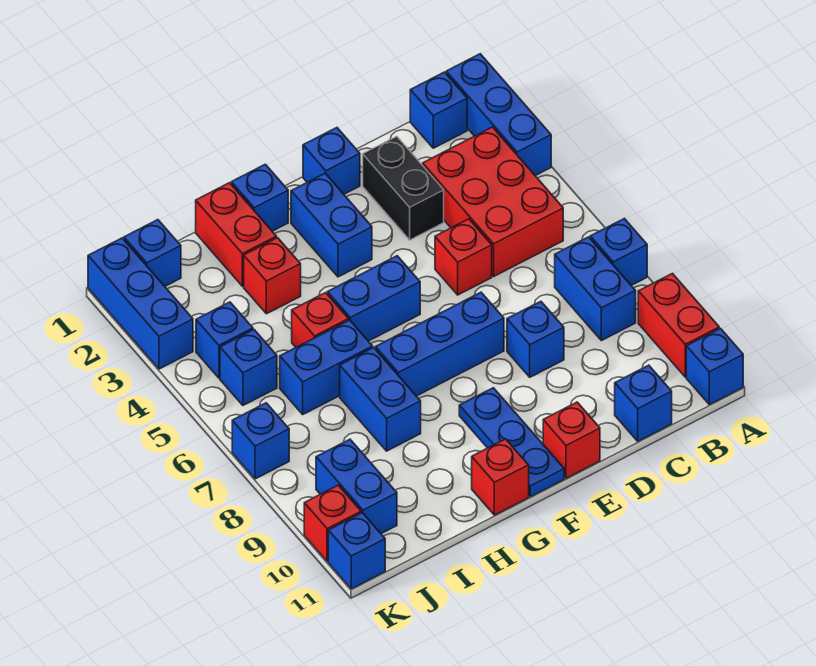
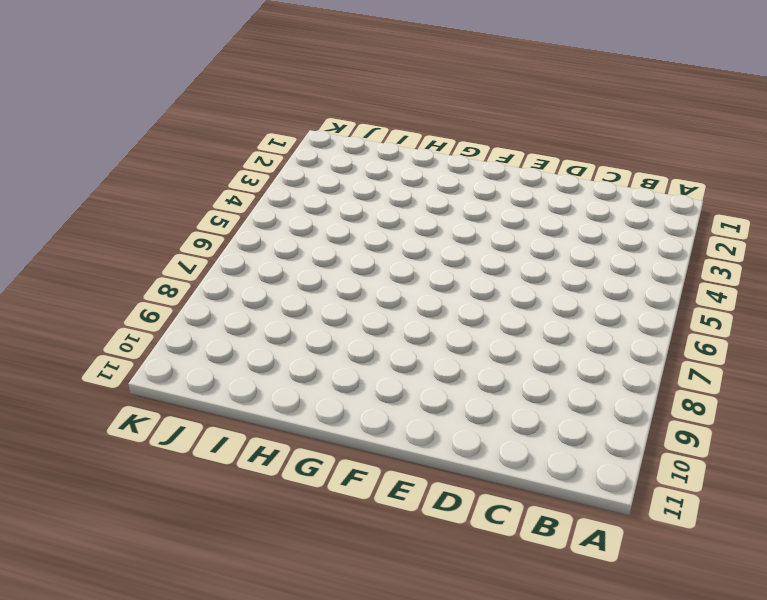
none -> blue 1x3 brick [446,54,551,176]
none -> blue 1x1 brick [590,218,647,285]
none -> red 1x2 brick [638,273,719,377]
none -> blue 1x1 brick [686,328,743,405]

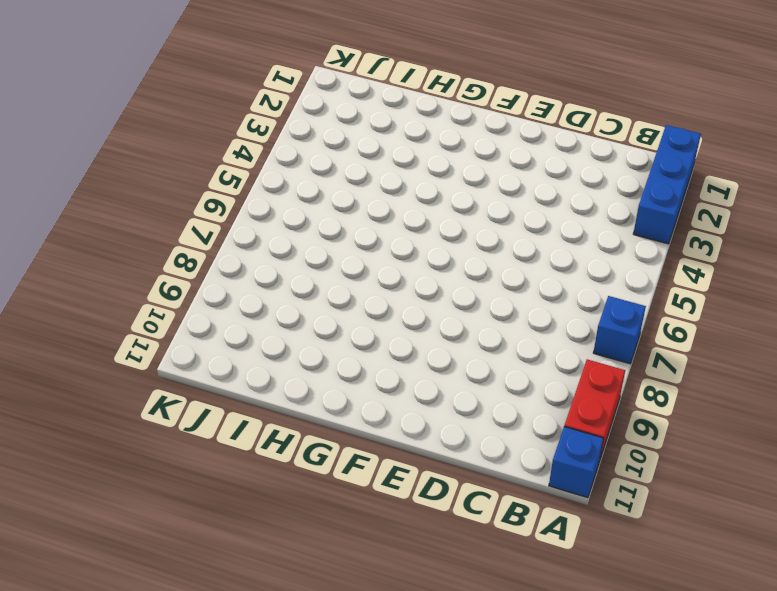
none -> blue 1x1 brick [410,72,467,148]
none -> red 2x3 brick [423,127,563,276]
none -> blue 1x2 brick [555,237,636,341]
none -> blue 1x1 brick [615,365,672,441]

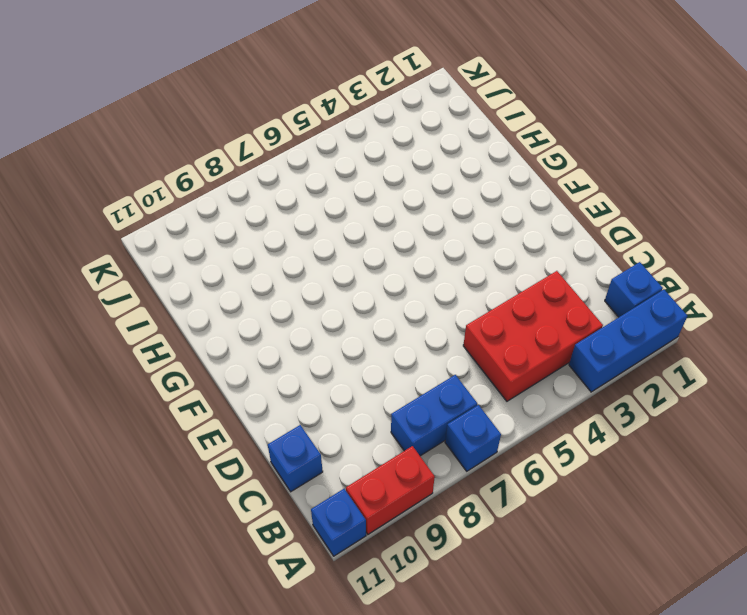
none -> black 1x2 brick [363,136,444,240]
none -> red 1x1 brick [435,219,492,295]
none -> blue 1x1 brick [507,301,564,377]
none -> blue 1x1 brick [303,128,360,194]

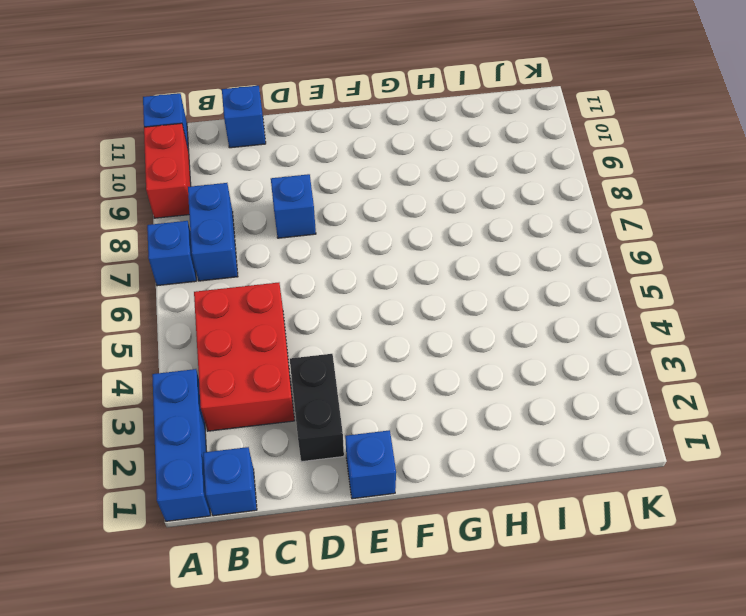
none -> red 1x1 brick [435,219,492,295]
none -> blue 1x3 brick [375,292,504,396]
none -> red 1x1 brick [543,402,600,478]
none -> blue 1x2 brick [291,173,372,277]

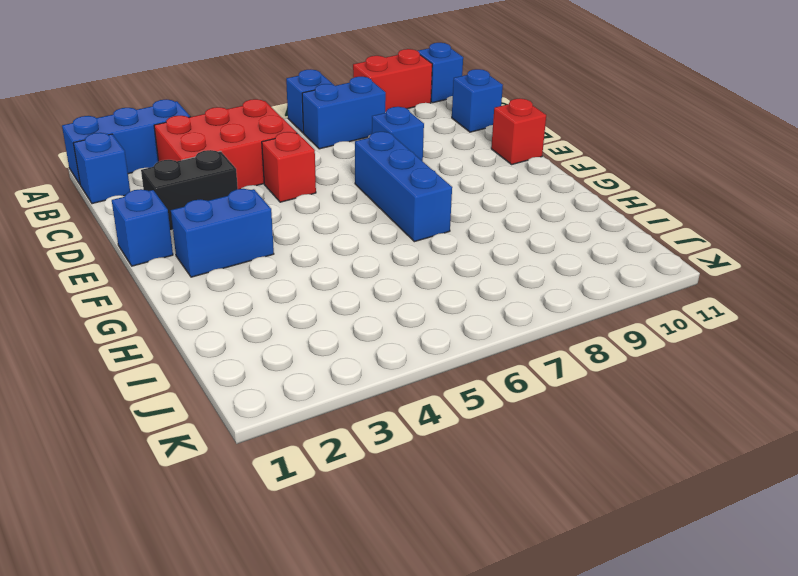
none -> blue 1x2 brick [327,256,420,341]
none -> blue 1x3 plate [459,388,564,497]
none -> blue 1x1 brick [231,164,288,231]
none -> red 1x1 brick [472,439,529,515]

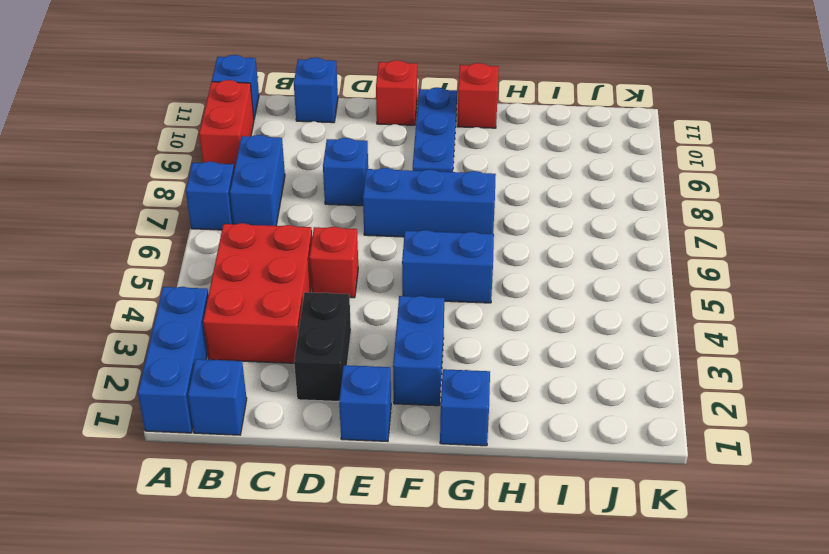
none -> red 1x2 brick [196,183,277,286]
none -> red 1x1 brick [244,238,301,314]
none -> red 1x1 brick [292,293,349,347]
none -> blue 1x2 brick [280,320,373,414]

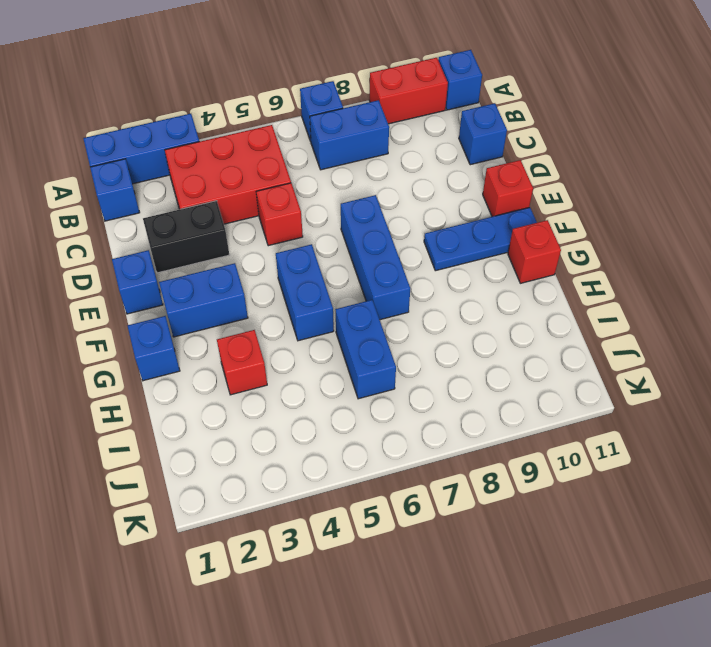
none -> blue 1x1 brick [507,301,564,377]
none -> red 1x2 brick [196,183,277,286]
none -> red 1x1 brick [292,293,349,347]
none -> blue 1x2 brick [340,347,421,451]

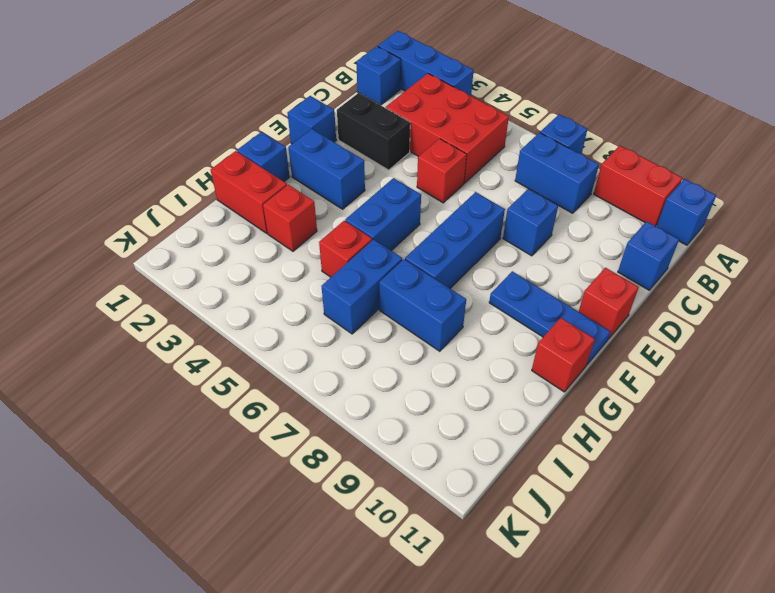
none -> blue 1x1 brick [124,220,181,286]
none -> blue 1x1 brick [196,302,253,378]
none -> blue 1x1 brick [220,330,277,405]
none -> blue 1x2 brick [316,439,397,534]

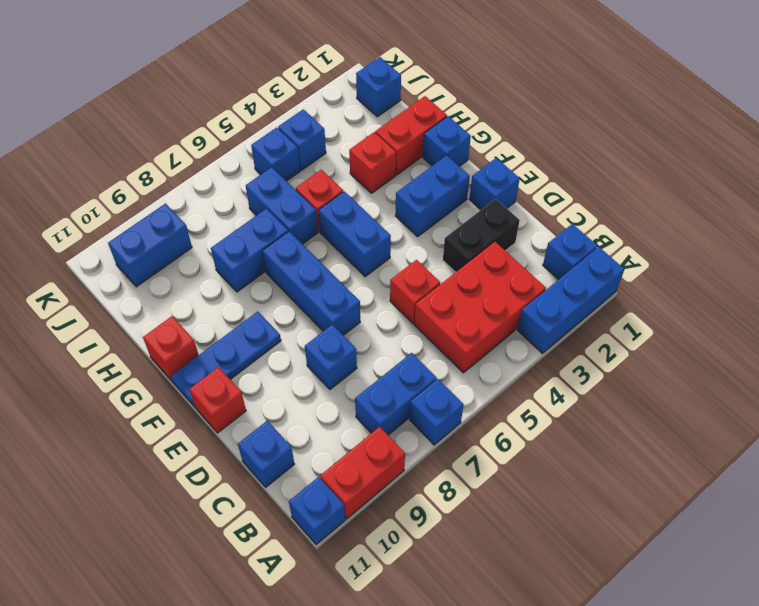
none -> blue 1x3 brick [88,238,193,369]
none -> blue 1x1 brick [232,403,289,479]
none -> red 1x1 brick [304,485,361,561]
none -> blue 1x1 brick [328,513,385,589]

